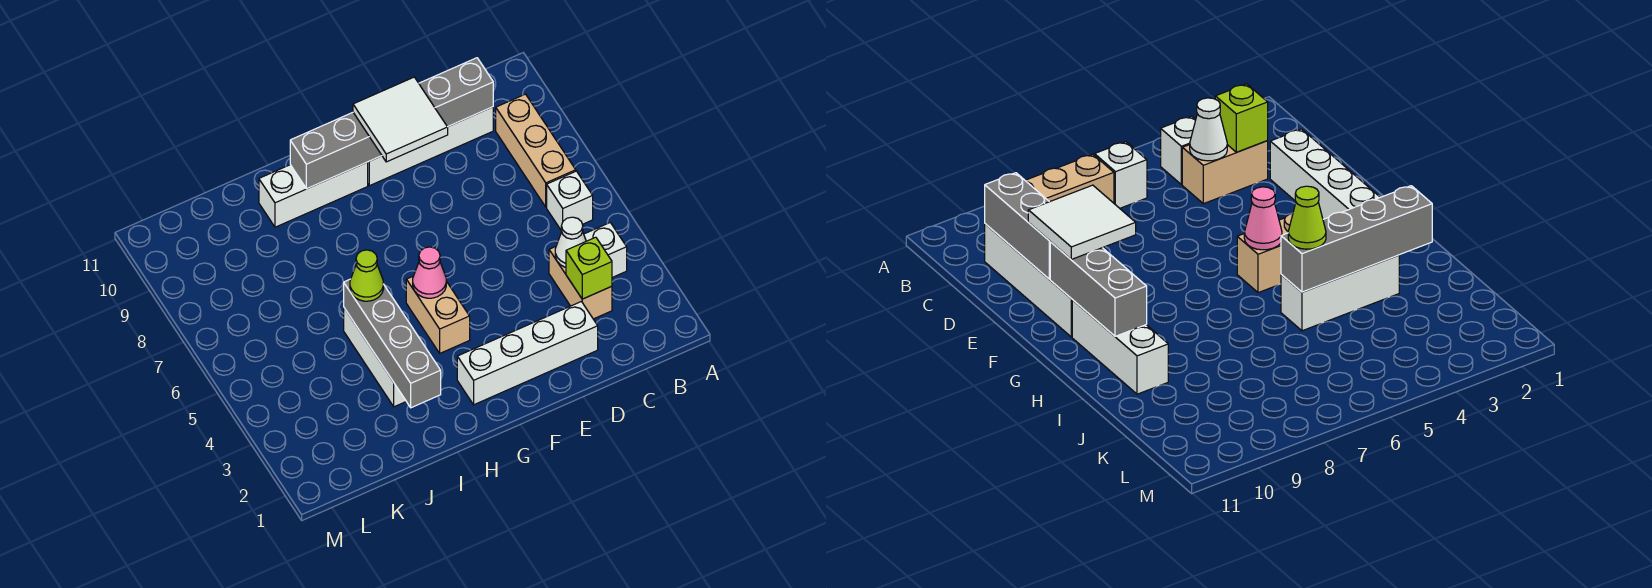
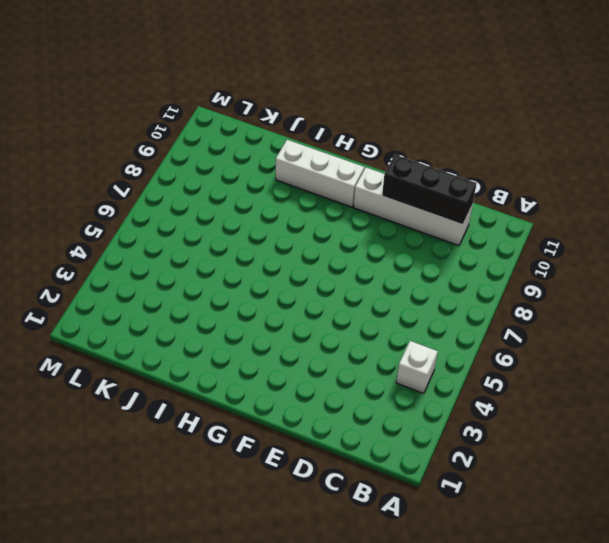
black 1x3 brick [382,155,477,225] -> grey 1x3 brick [419,58,493,127]
none -> white 1x1 brick [547,171,593,231]
none -> tan 1x3 brick [496,94,576,207]
none -> tan 1x2 brick [549,247,612,319]

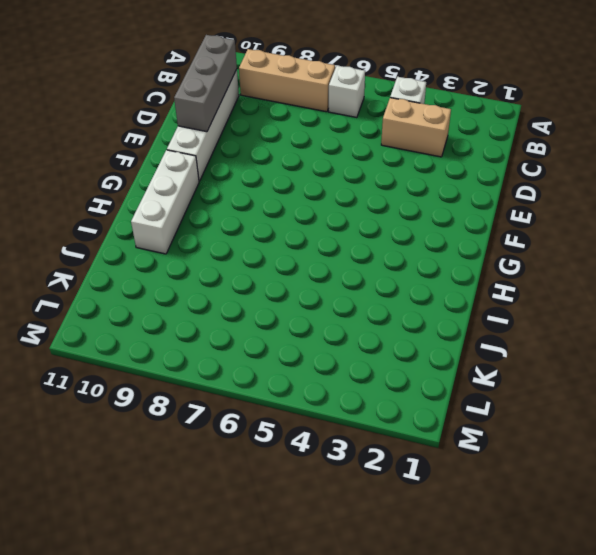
none -> white 1x4 brick [457,302,598,405]
none -> tan 1x2 brick [406,276,470,353]
none -> white 1x3 brick [344,308,406,407]

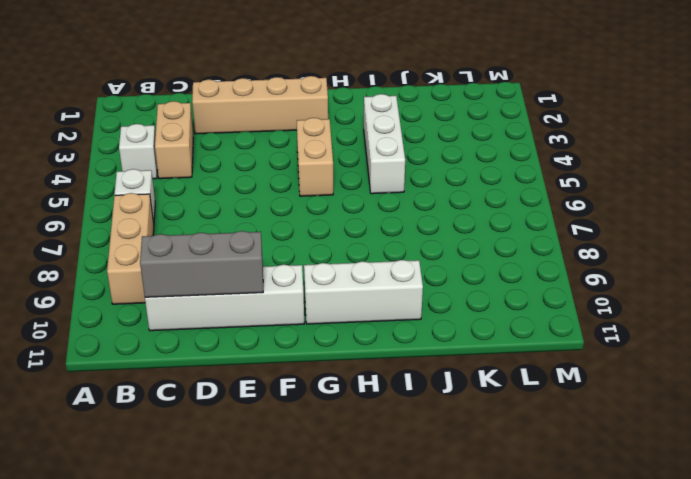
tan 1x4 brick [192,76,328,134] -> white 1x4 brick [457,302,598,405]
none -> lime 1x1 brick [566,237,612,299]
none -> white 1x1 cone [555,217,586,267]
none -> grey 1x3 brick [290,113,382,189]

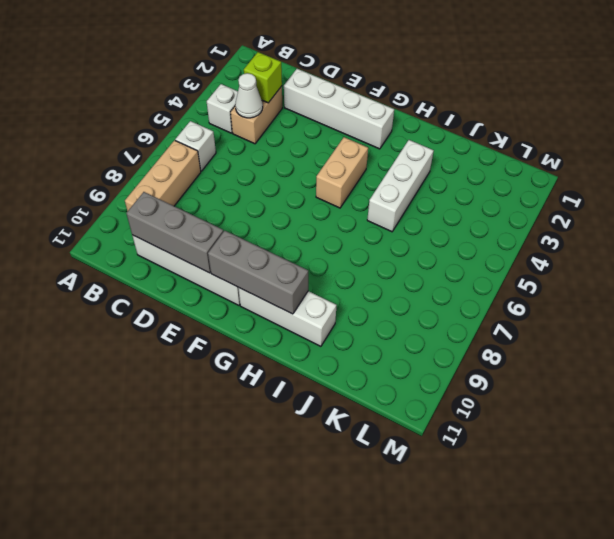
none -> pink 1x1 cone [413,247,446,298]
none -> grey 1x4 brick [344,279,441,408]
none -> white 2x2 tile [353,77,448,162]

